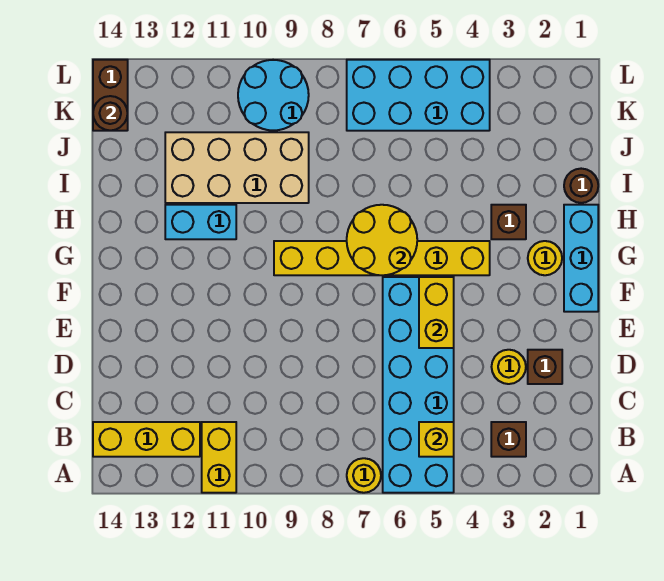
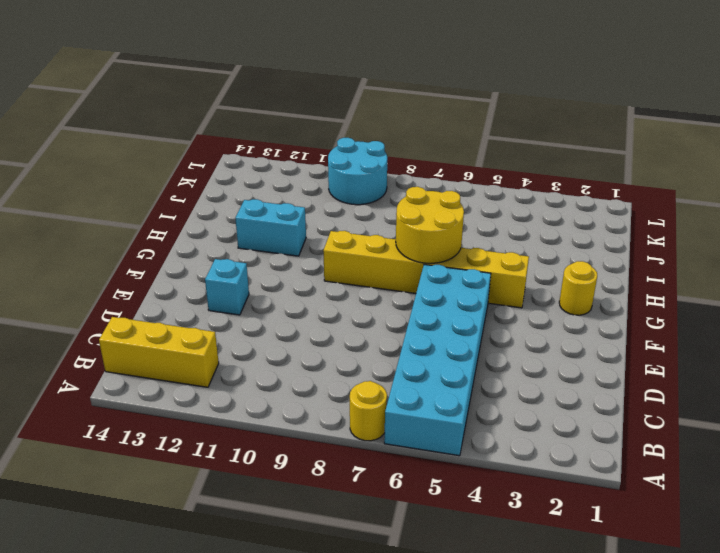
cyan 1x1 brick [205,259,249,315] -> none
none -> yellow 1x2 brick [202,422,236,493]
none -> brown 1x1 brick [491,422,526,457]
none -> brown 1x1 brick [528,350,562,384]

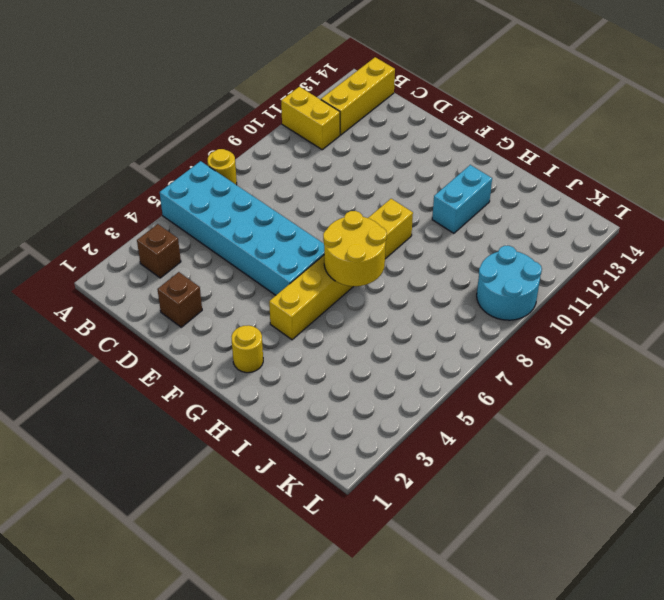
none -> yellow 1x1 round brick [492,350,526,384]
none -> cyan 1x3 brick [564,205,598,312]
none -> brown 1x1 brick [491,205,526,239]

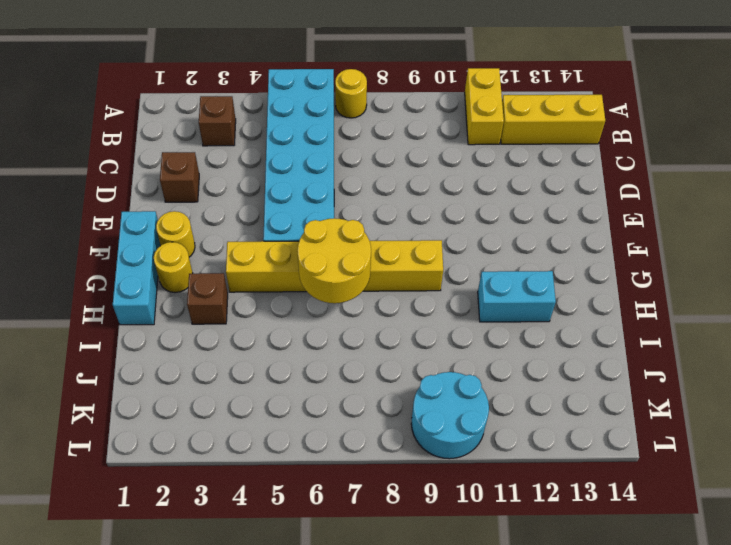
yellow 1x1 round brick [156,211,195,257] -> yellow 1x1 round brick moved to [492,350,526,384]
none -> brown 1x1 round brick [564,169,598,203]
none -> tan 2x4 brick [165,132,309,203]
none -> cyan 2x4 brick [347,60,490,131]

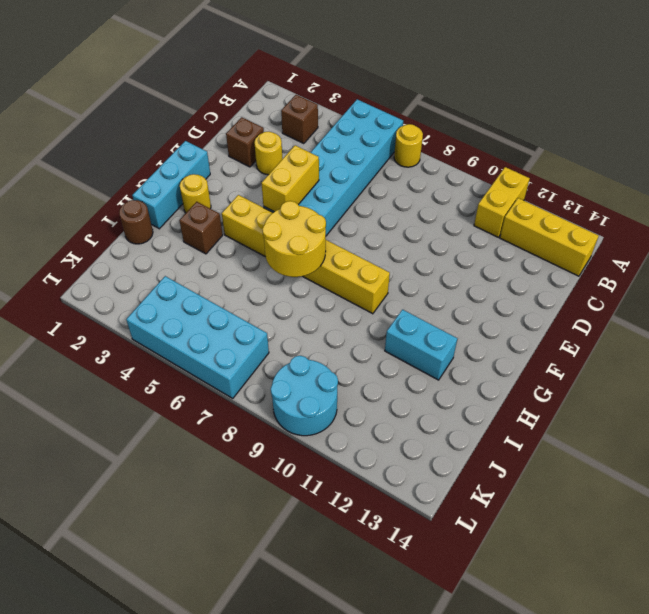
none -> tan 2x4 brick [165,132,309,203]
none -> brown 1x2 brick [93,60,128,131]
none -> yellow 1x1 brick [419,422,454,457]

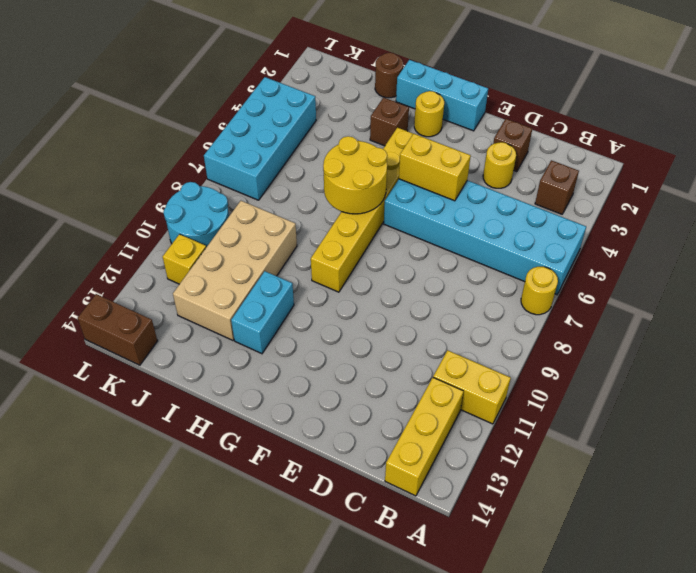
yellow 1x1 brick [163,234,206,284] -> yellow 1x1 brick moved to [419,422,454,457]
none -> brown 1x1 round brick [93,96,128,131]

